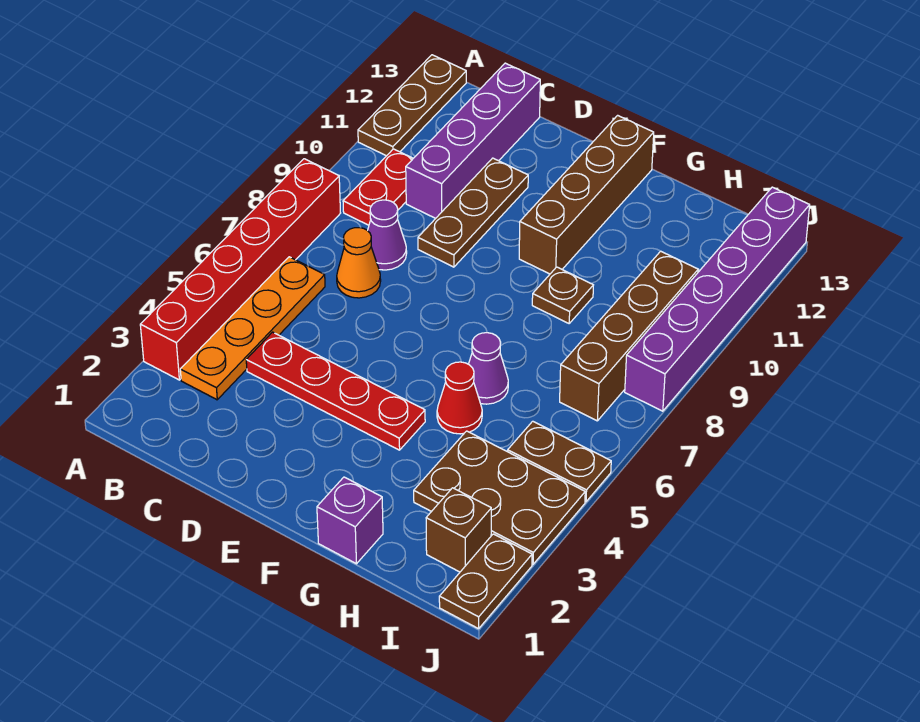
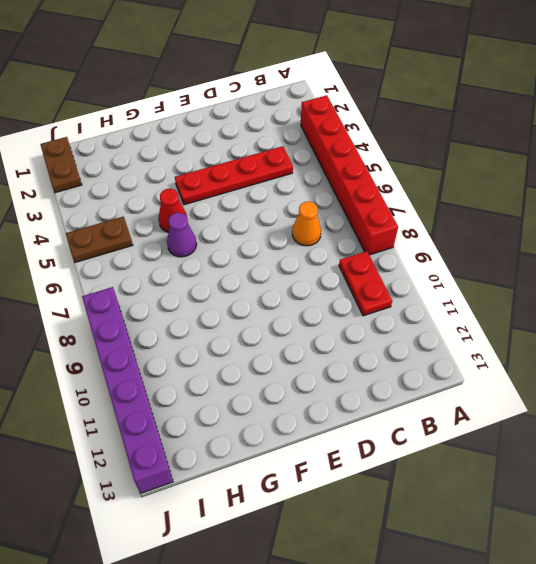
none -> brown 1x3 plate [358,55,466,156]
none -> orange 1x4 plate [180,257,325,400]
none -> purple 1x1 cone [368,200,407,270]

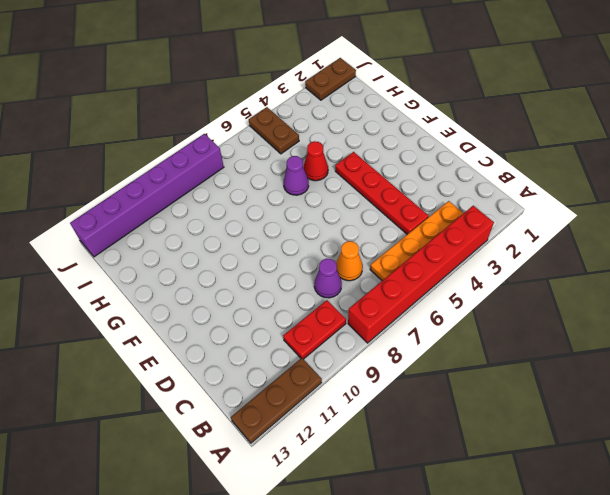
none -> purple 1x4 brick [406,63,540,218]
none -> brown 1x3 plate [418,158,528,267]
none -> brown 1x4 brick [519,115,654,274]

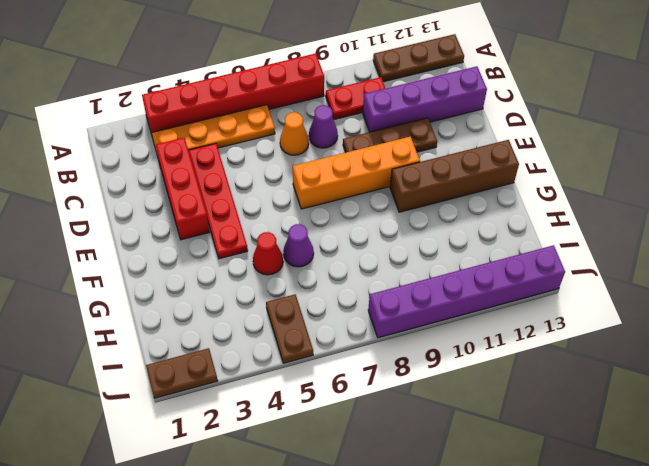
red 1x3 brick [156,138,209,240] -> none
orange 1x4 brick [293,137,420,209] -> none
none -> purple 1x1 brick [317,477,383,564]
none -> brown 1x1 plate [532,267,593,323]
none -> brown 2x3 plate [414,431,585,564]

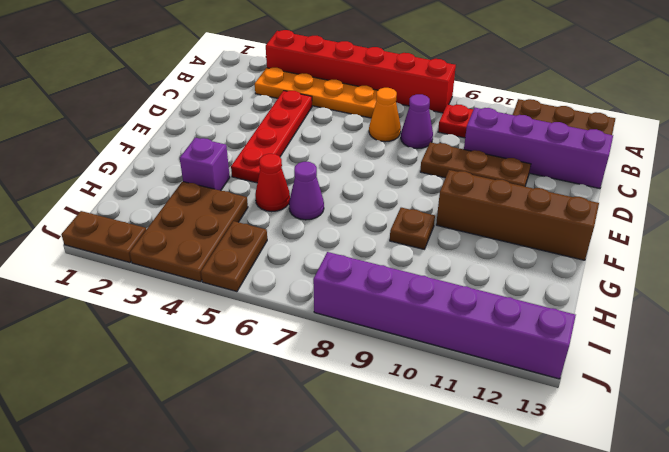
purple 1x1 brick [180,138,230,191] -> purple 1x1 brick moved to [317,477,383,564]
none -> brown 1x1 brick [426,488,491,572]
none -> brown 1x4 brick [560,251,698,421]

